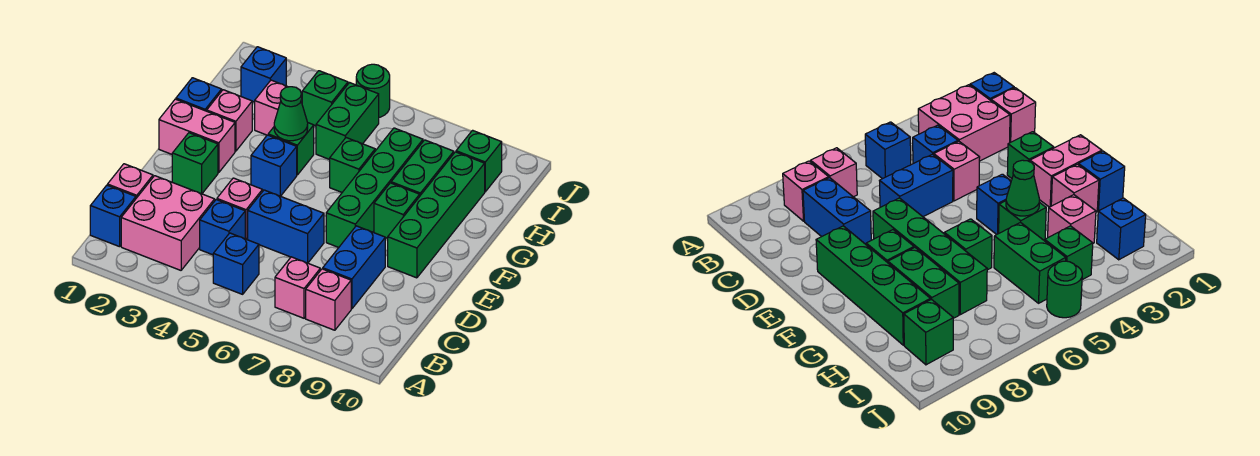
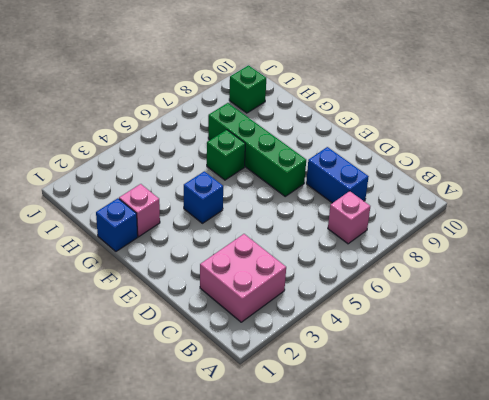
none -> blue 1x1 brick [90,185,136,247]
none -> blue 1x1 brick [213,233,259,294]
none -> pink 1x1 brick [306,269,351,330]

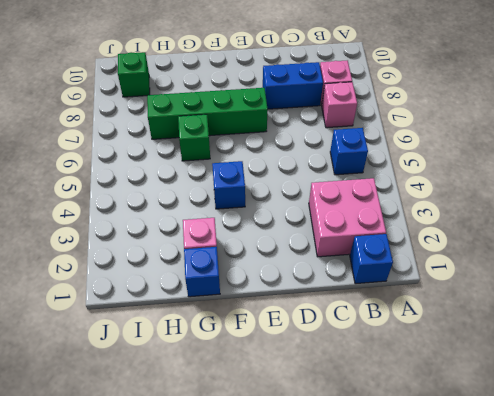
none -> pink 1x1 brick [108,164,153,198]
none -> blue 1x1 brick [200,200,245,255]
none -> pink 1x1 brick [217,178,262,239]

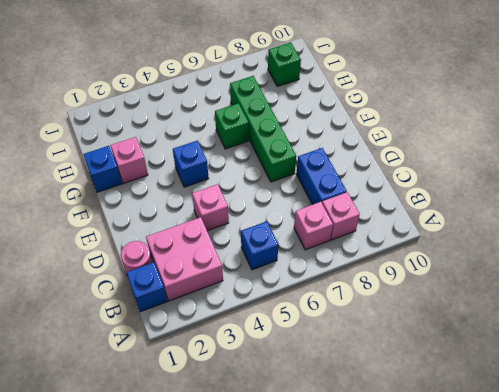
pink 1x1 round brick [121,241,152,275] -> pink 1x1 brick [108,164,153,198]
none -> blue 1x1 brick [200,200,245,255]
none -> blue 1x2 brick [248,190,324,263]
none -> green 1x1 brick [172,133,218,194]

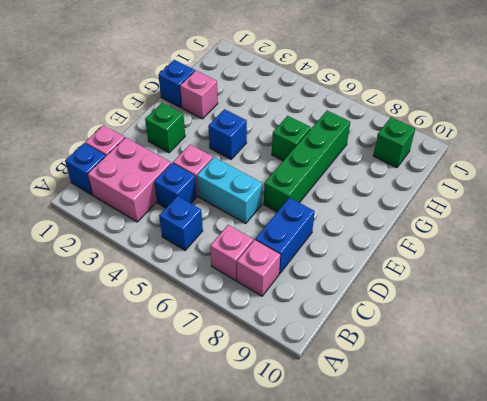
cyan 1x2 brick [197,157,262,223] -> blue 1x2 brick [248,190,324,263]
none -> green 1x4 brick [388,152,485,278]
none -> pink 1x2 brick [159,99,235,173]
none -> green 1x1 brick [374,183,420,238]

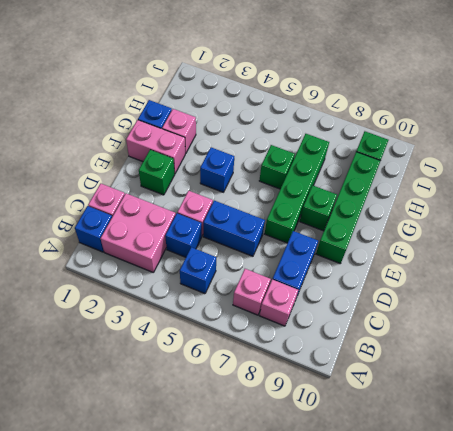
none -> green 1x1 brick [268,123,314,175]
none -> green 1x2 brick [391,140,454,195]
none -> pink 1x1 brick [255,80,287,135]

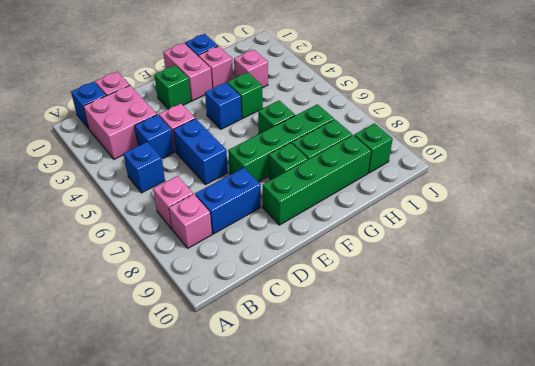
none -> green 1x2 brick [316,83,379,160]
none -> blue 1x1 brick [241,47,286,102]
none -> green 1x1 brick [302,71,348,126]

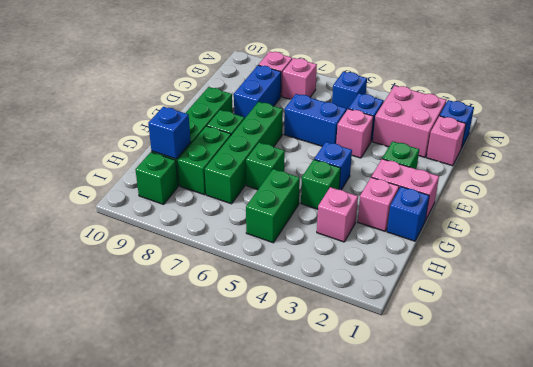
blue 1x1 brick [148,107,191,159] -> blue 1x1 brick moved to [241,47,286,102]
none -> green 1x1 brick [302,71,348,126]
none -> green 1x1 round brick [356,64,390,117]
none -> green 1x1 cone [274,87,308,141]

